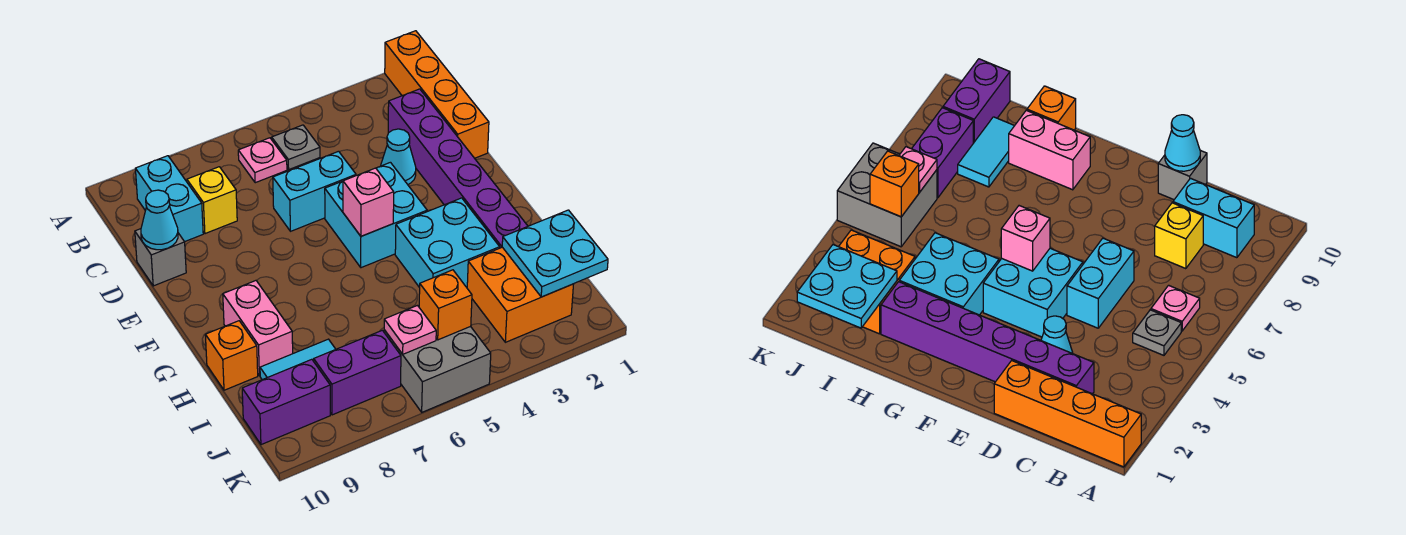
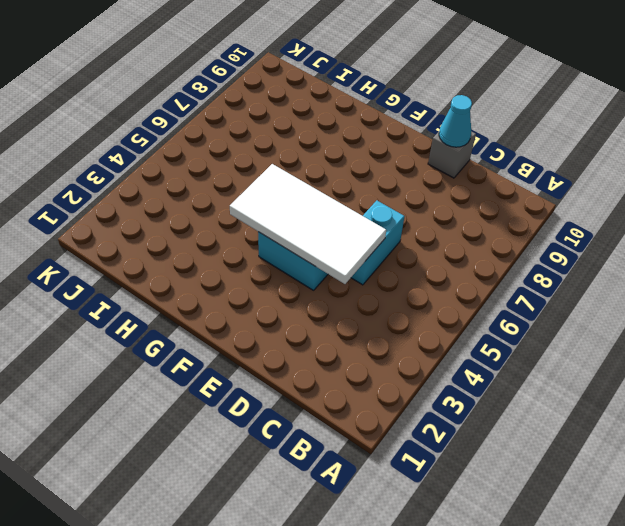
white 2x4 tile [230,164,386,284] -> pink 1x1 brick [343,168,394,236]
none -> orange 1x4 brick [385,31,489,158]
none -> grey 1x1 plate [272,125,320,169]
none -> pink 1x1 plate [238,138,287,183]

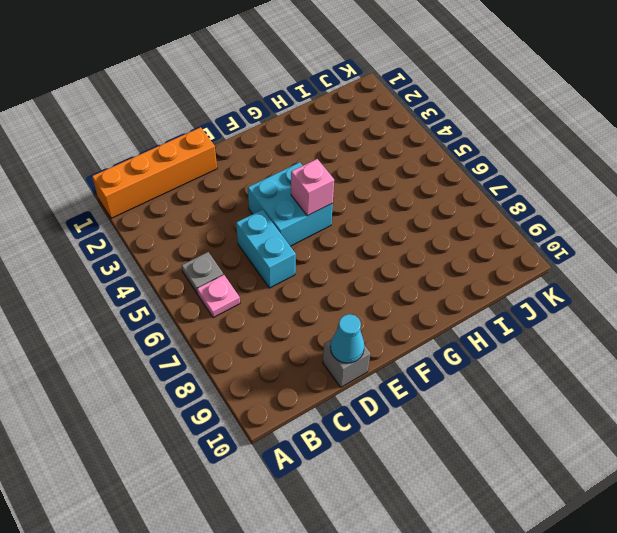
none -> cyan 1x2 brick [135,156,203,242]
none -> purple 1x6 brick [388,89,528,248]
none -> yellow 1x1 brick [187,167,237,234]

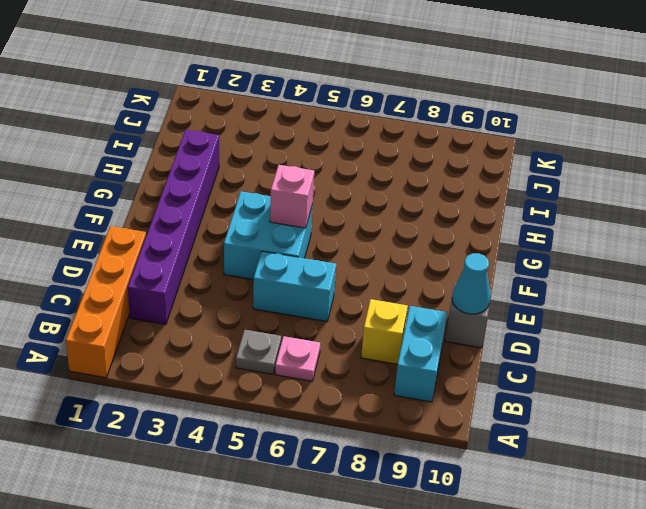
none -> cyan 1x1 cone [381,129,416,184]
none -> cyan 2x2 brick [395,198,500,288]
none -> pink 1x2 brick [223,281,293,376]

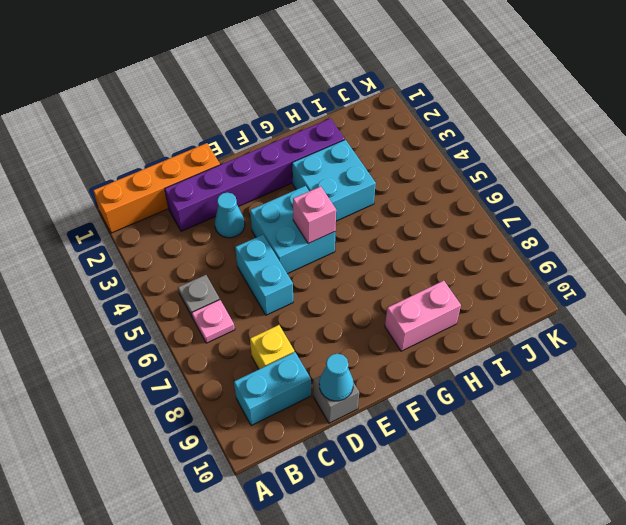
none -> orange 1x1 brick [205,321,258,390]
none -> orange 2x2 brick [467,247,574,342]
none -> cyan 1x2 tile [260,339,336,380]

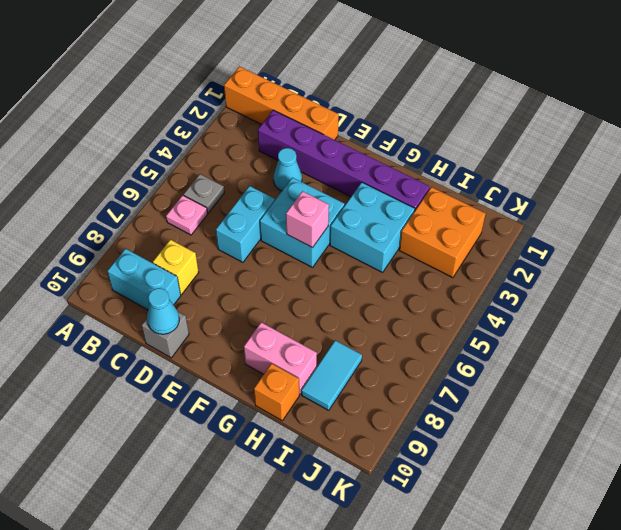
none -> grey 2x2 brick [384,326,491,412]
none -> purple 1x2 brick [314,330,401,415]
none -> purple 1x2 brick [242,359,330,445]

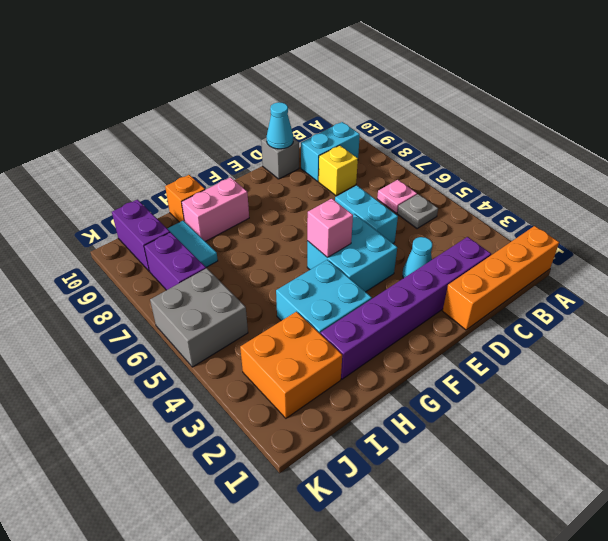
none -> cyan 2x2 plate [502,210,608,297]
none -> orange 1x1 brick [419,270,472,340]
none -> pink 1x1 plate [384,306,436,354]

